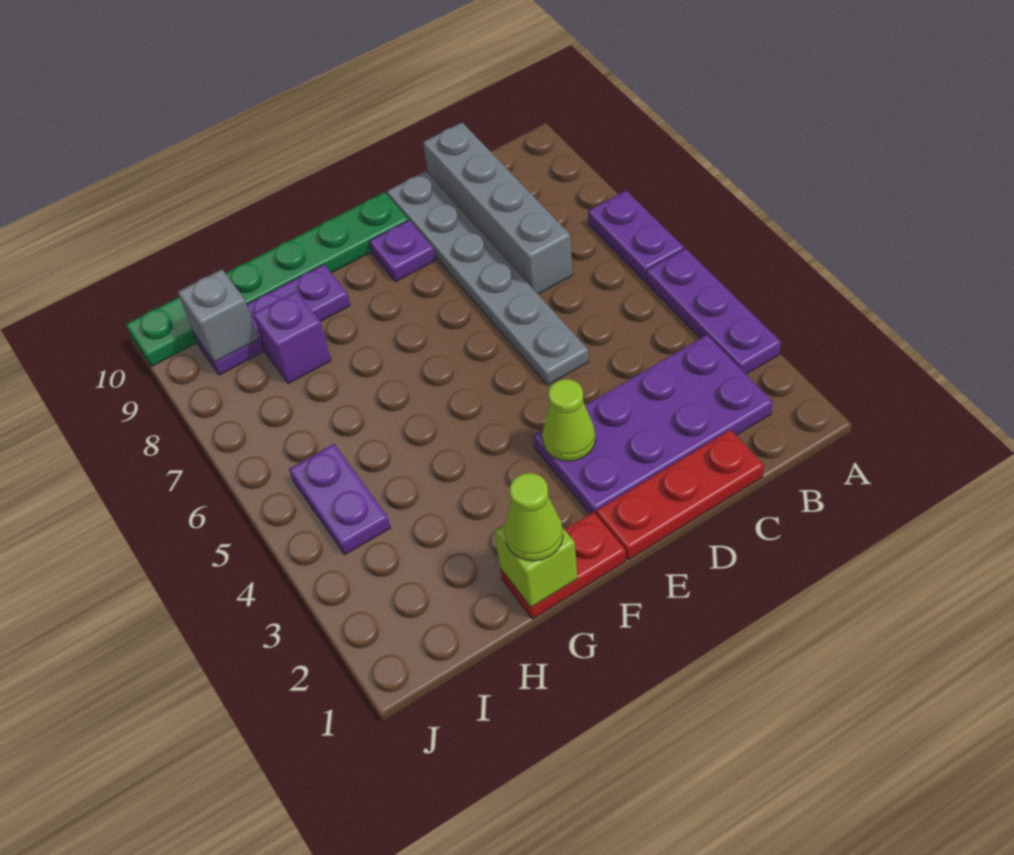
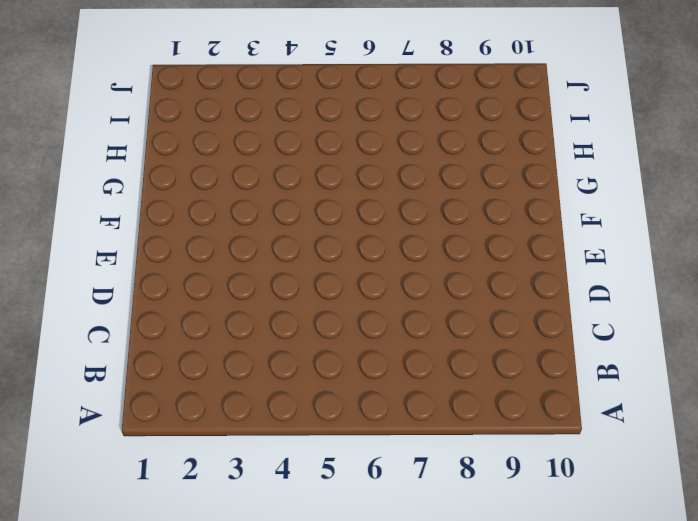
none -> purple 1x3 plate [646,249,781,374]
none -> purple 1x2 plate [588,191,684,282]
none -> purple 2x4 plate [533,335,773,514]

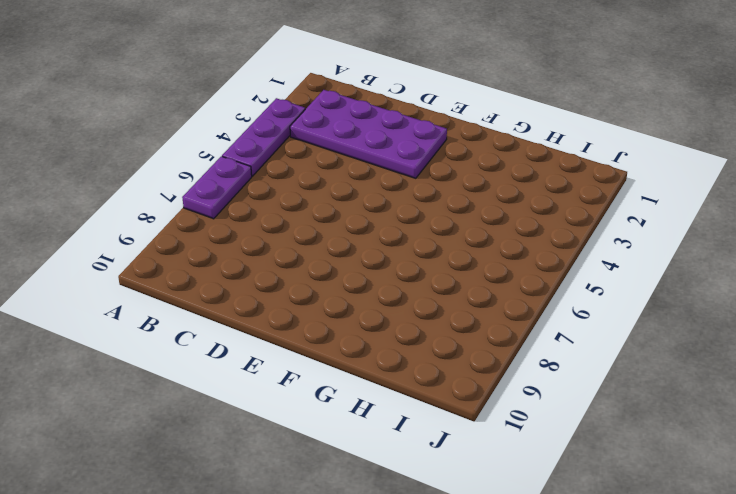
none -> red 1x3 plate [596,430,764,560]
none -> grey 1x4 brick [423,123,573,294]
none -> grey 1x6 plate [387,171,589,385]

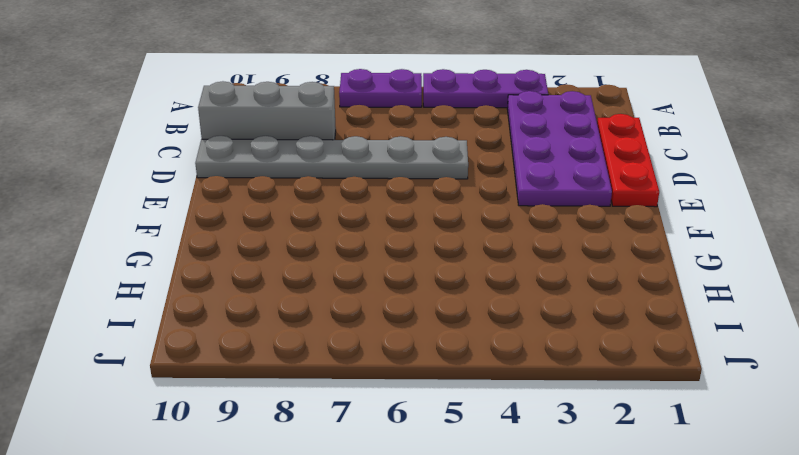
grey 1x3 brick [198,81,336,140] -> grey 1x4 brick [423,123,573,294]
none -> purple 1x1 plate [369,220,436,282]
none -> green 1x6 plate [126,192,408,367]
none -> red 1x2 plate [500,512,626,619]

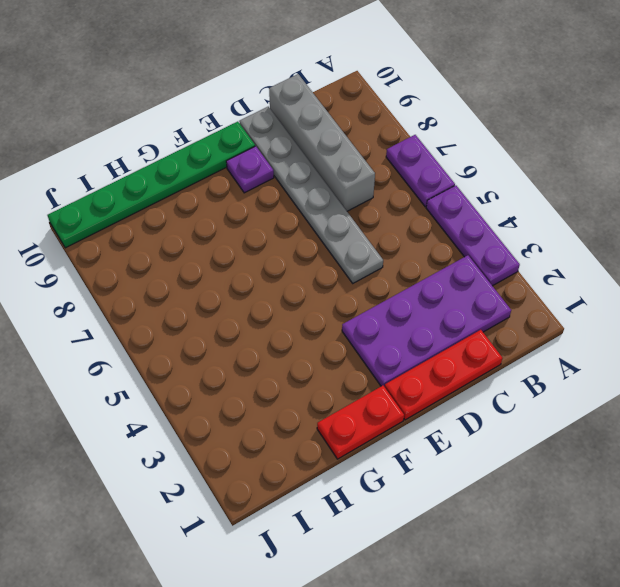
none -> purple 1x3 plate [194,265,350,375]
none -> purple 1x1 brick [253,291,331,384]
none -> purple 1x2 plate [289,444,391,555]

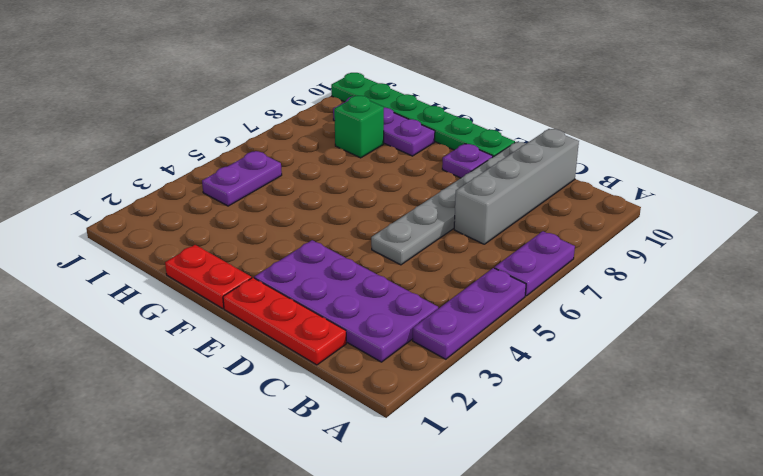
green 1x1 brick [334,96,384,158] -> purple 1x1 brick [253,291,331,384]
none -> lime 1x1 cone [542,379,596,461]
none -> lime 1x1 brick [494,524,577,607]
none -> grey 1x1 brick [178,269,258,362]

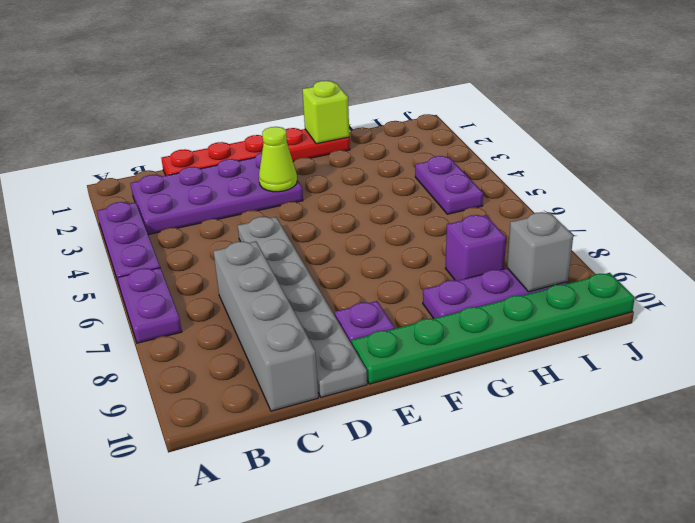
none -> lime 1x1 cone [504,473,563,561]

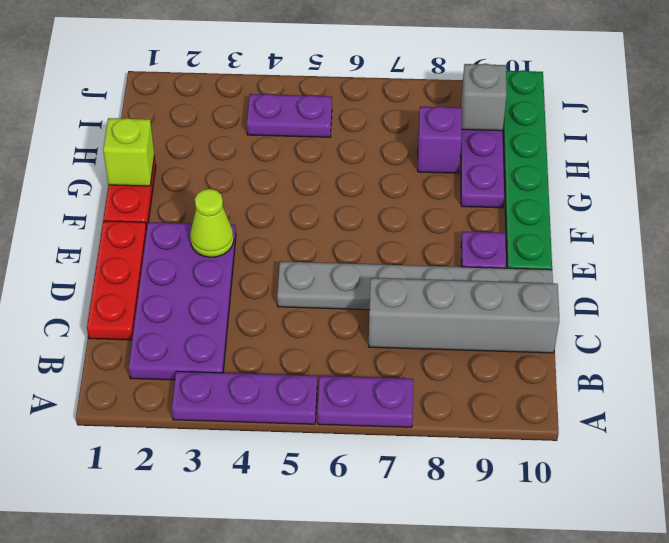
none -> lime 1x1 cone [504,473,563,561]

